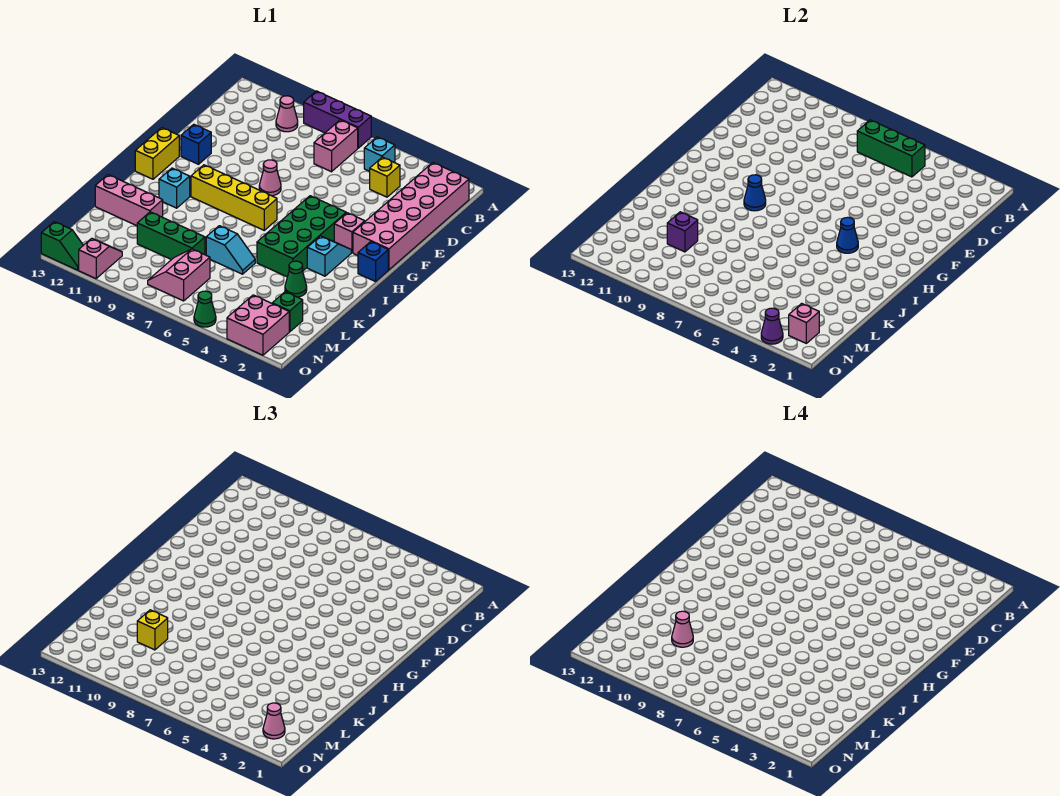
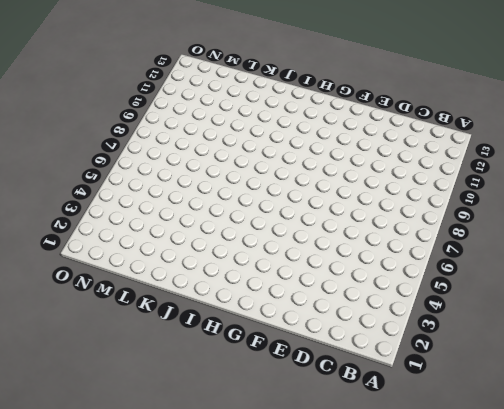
none -> purple 1x3 brick [304,91,371,148]
none -> pink 2x6 brick [353,163,469,270]
none -> cyan 1x1 brick [364,137,395,171]
none -> pink 1x2 brick [314,120,358,172]

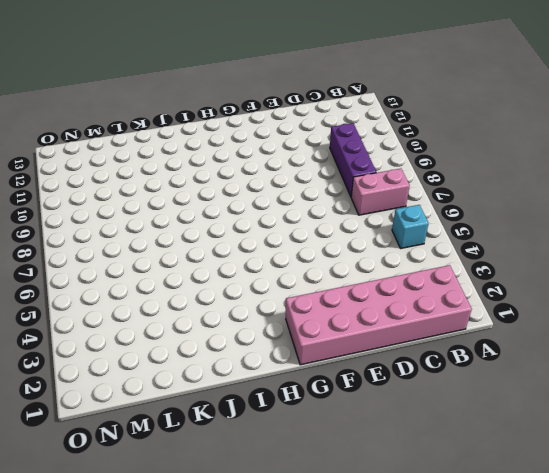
purple 1x3 brick [330,123,376,196] -> purple 1x3 brick moved to [304,91,371,148]
none -> pink 1x1 cone [276,96,298,132]
none -> yellow 1x1 brick [370,157,400,197]
none -> pink 1x1 cone [259,160,281,196]
none -> blue 1x1 brick [181,124,211,164]

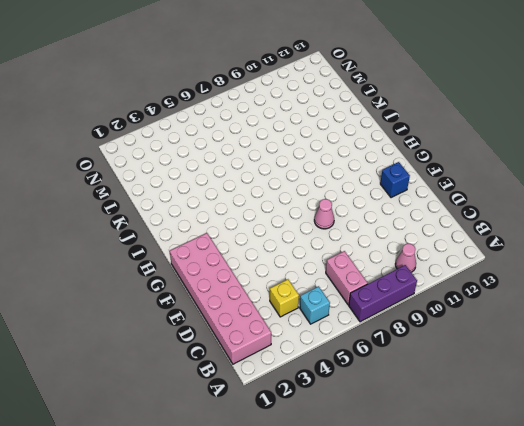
none -> pink 1x1 brick [334,213,365,253]
none -> green 2x4 brick [257,196,346,277]
none -> yellow 1x2 brick [135,128,179,179]
none -> blue 1x1 brick [358,242,388,282]

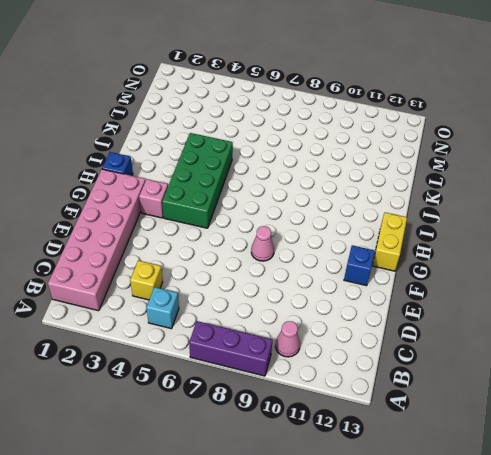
none -> pink 1x2 brick [314,120,358,172]
none -> cyan 1x2 slope [307,236,351,276]
none -> yellow 1x4 brick [191,165,277,230]
none -> cyan 1x1 brick [159,168,190,208]

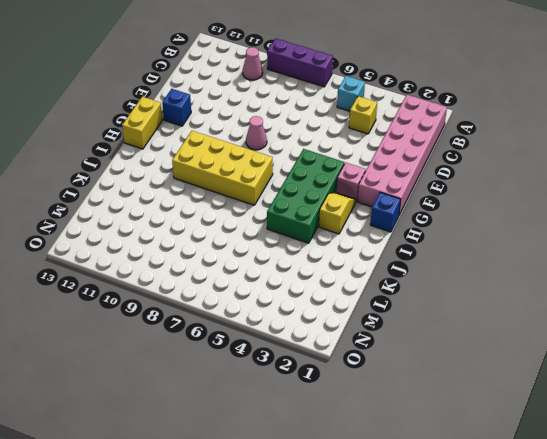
yellow 1x2 slope [319,193,356,234] -> cyan 1x2 slope [307,236,351,276]
yellow 2x4 brick [172,131,273,205] -> yellow 1x4 brick [191,165,277,230]
none -> pink 1x2 brick [314,120,358,172]
none -> cyan 1x1 brick [159,168,190,208]
none -> green 1x1 cone [285,261,307,297]
none -> cyan 1x2 slope [206,226,255,274]

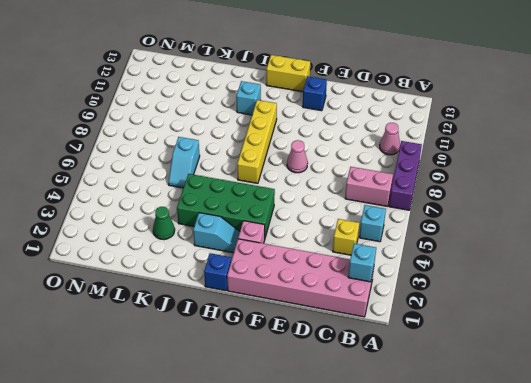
cyan 1x1 brick [348,243,376,282] -> none
none -> pink 1x3 brick [95,175,163,226]
none -> green 1x3 brick [137,212,205,260]
none -> green 1x1 brick [272,292,303,332]
none -> pink 2x2 slope [148,249,210,301]

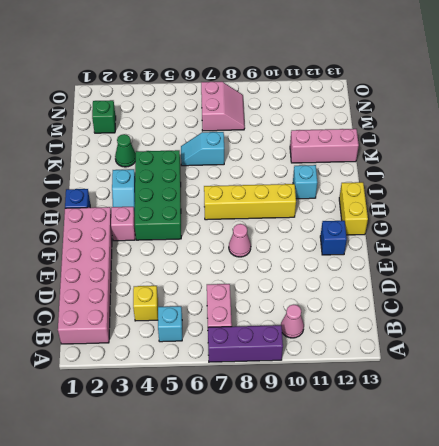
none -> green 1x3 brick [137,212,205,260]
none -> pink 2x2 brick [227,295,289,355]
none -> pink 1x2 slope [79,238,122,279]
none -> green 1x1 cone [194,291,216,327]

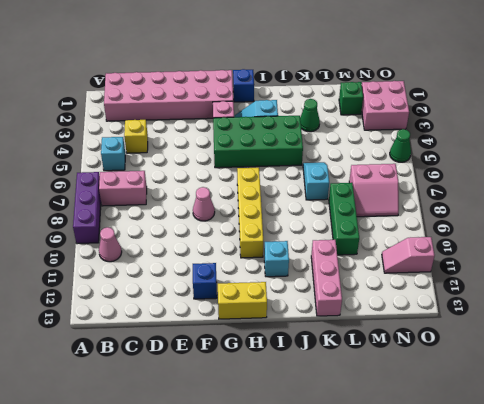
none -> green 1x2 slope [41,222,83,270]
none -> green 1x3 brick [857,120,925,177]
none -> blue 1x1 cone [837,217,858,253]
none -> blue 1x1 cone [744,175,766,211]

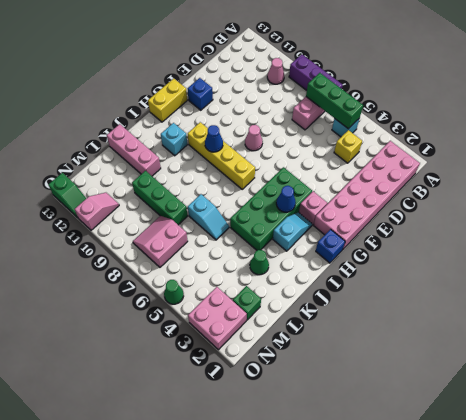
none -> purple 1x1 brick [667,212,698,252]
none -> pink 1x1 brick [789,303,819,343]
none -> purple 1x1 cone [761,308,783,344]
none -> yellow 1x1 brick [137,610,168,650]

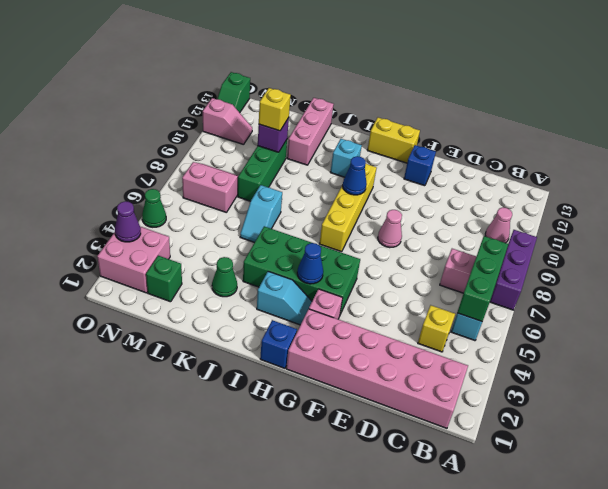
none -> pink 1x1 brick [789,303,819,343]
none -> pink 1x1 cone [263,703,285,739]
none -> pink 1x1 cone [672,611,693,647]

